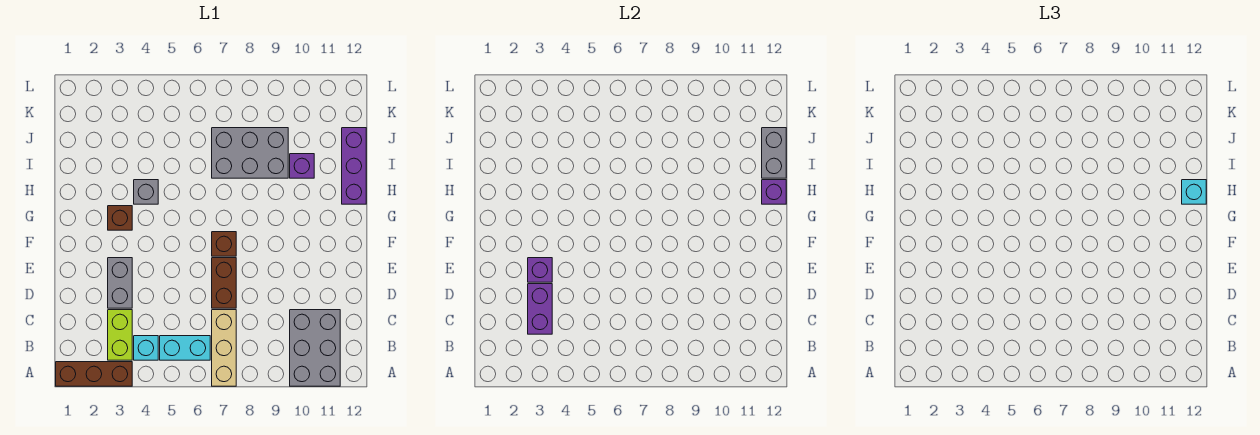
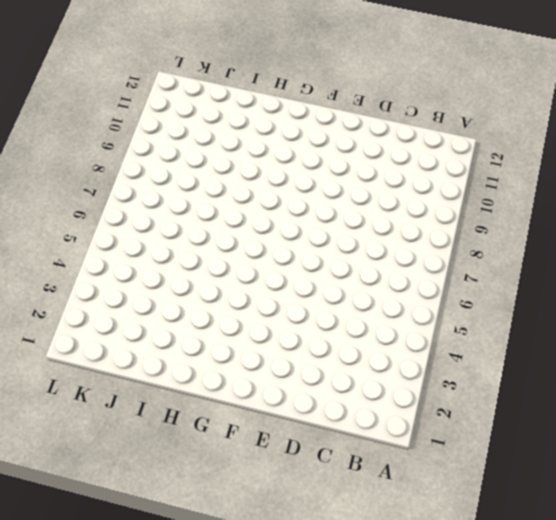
none -> brown 1x3 brick [56,362,132,386]
none -> tan 1x3 brick [212,310,236,386]
none -> grey 2x3 brick [290,310,340,386]

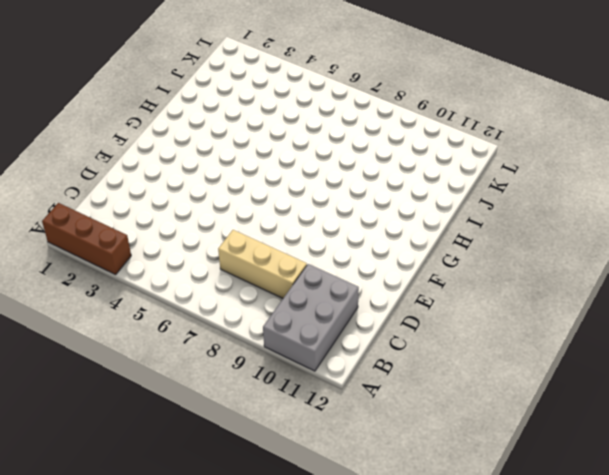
tan 1x3 brick [218,230,307,298] -> tan 1x3 brick turned to [212,310,236,386]
none -> lime 1x2 brick [108,310,132,360]
none -> cyan 1x1 brick [134,336,158,360]
none -> cyan 1x2 brick [160,336,210,360]

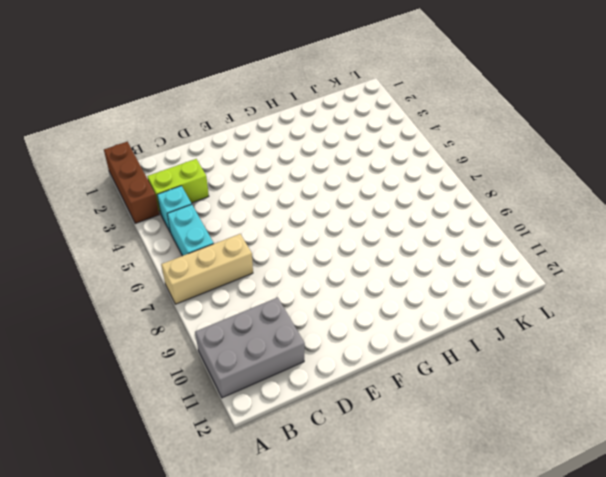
none -> grey 1x2 brick [108,258,132,308]
none -> brown 1x2 brick [212,258,236,308]
none -> brown 1x1 brick [212,232,236,256]

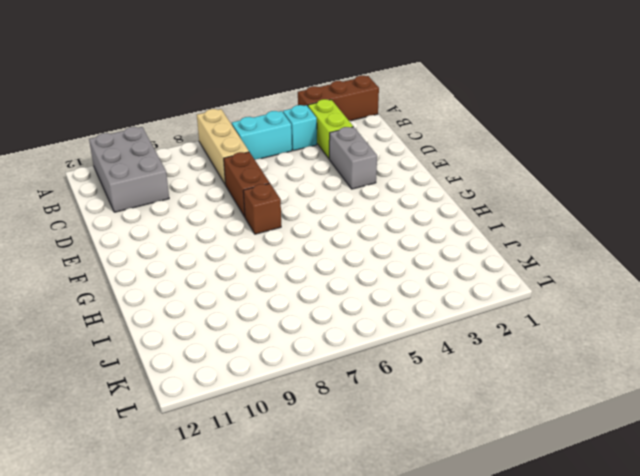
none -> brown 1x1 brick [108,206,132,230]
none -> grey 1x1 brick [134,180,158,204]
none -> purple 1x3 brick [342,128,366,204]

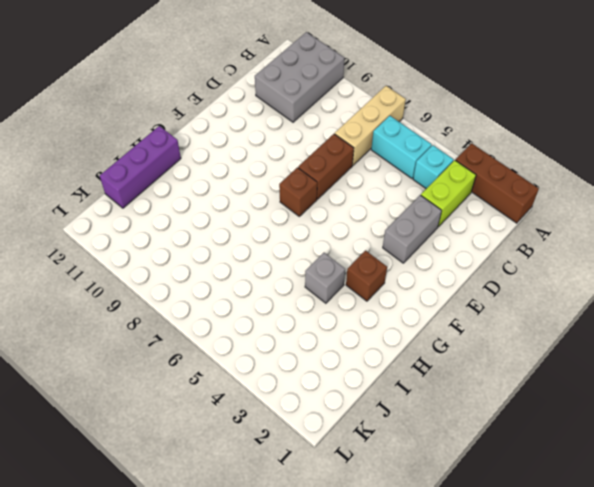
none -> grey 2x3 brick [212,128,288,178]
none -> purple 1x1 brick [290,154,314,178]
none -> purple 1x2 brick [528,284,552,334]

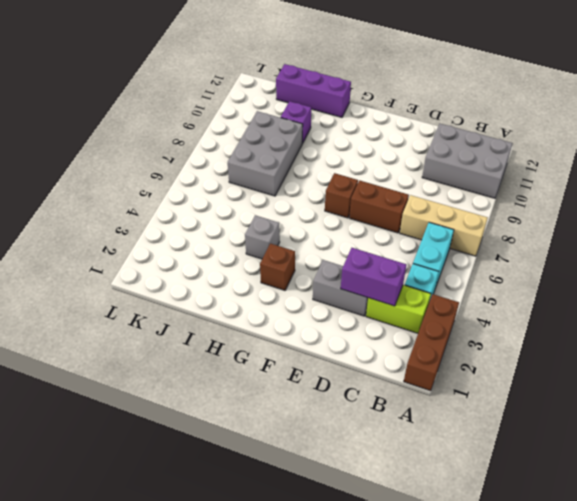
none -> purple 1x1 brick [528,258,552,282]
none -> purple 1x1 brick [762,180,786,204]
none -> grey 1x2 brick [762,128,786,178]

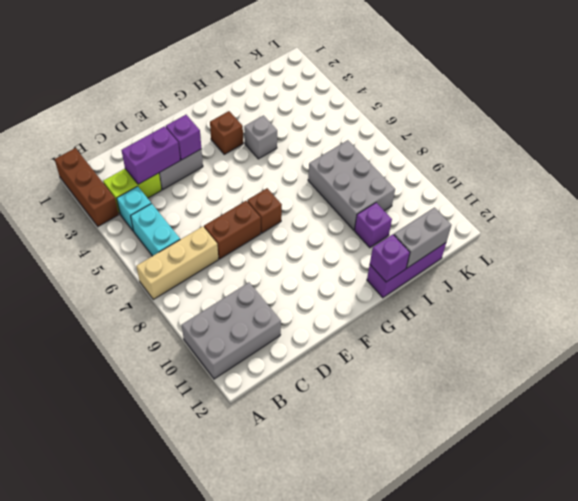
none -> cyan 1x1 brick [1182,180,1206,204]

